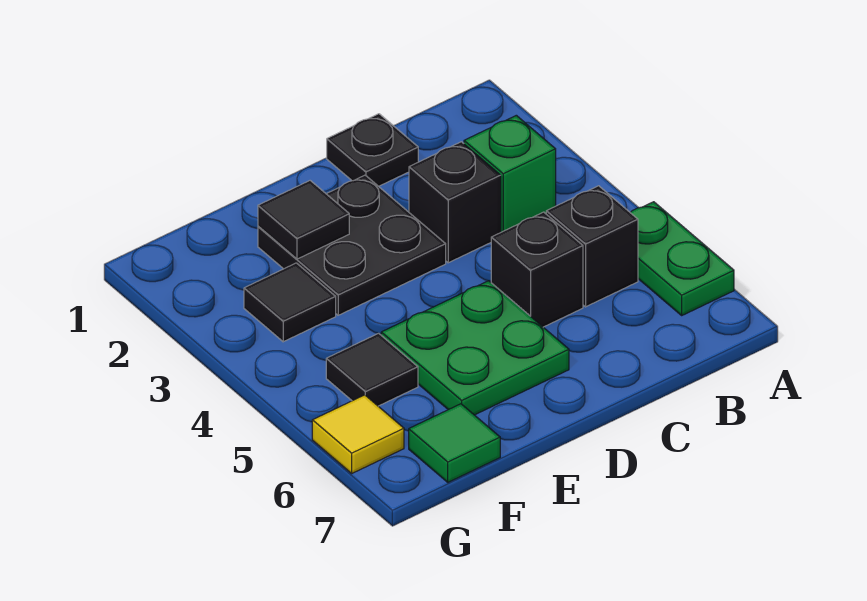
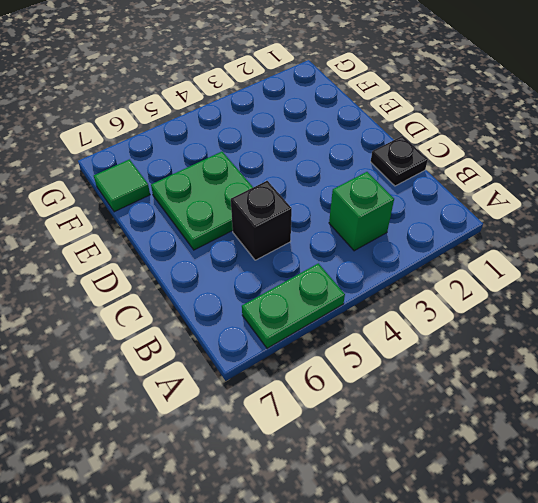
none -> black 1x1 brick [546,186,638,307]
none -> black 1x1 brick [409,142,501,263]
none -> black 2x2 plate [258,175,446,315]

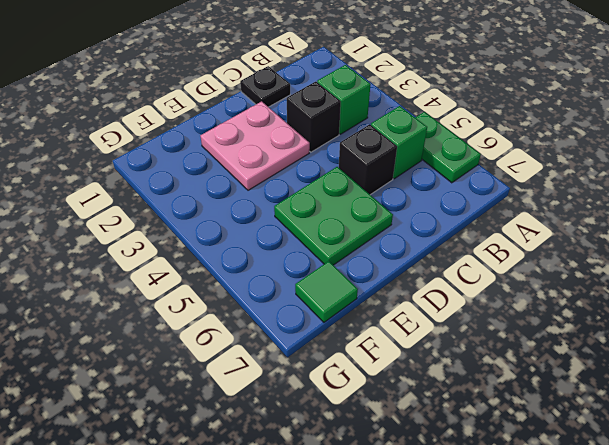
green 1x1 brick [371,106,427,179] -> black 1x1 brick [546,186,638,307]
pink 2x2 plate [201,101,310,190] -> black 2x2 plate [258,175,446,315]
none -> black 1x1 tile [244,263,336,342]
none -> black 1x1 tile [326,333,418,406]
none -> yellow 1x1 tile [312,395,404,473]

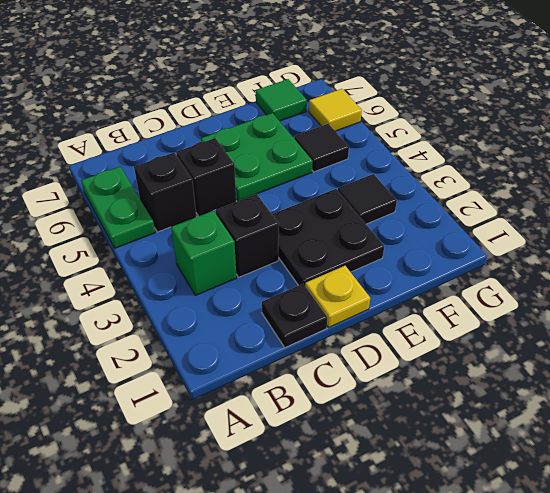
yellow 1x1 plate [305,266,370,327] -> none
none -> black 1x1 tile [258,181,349,259]

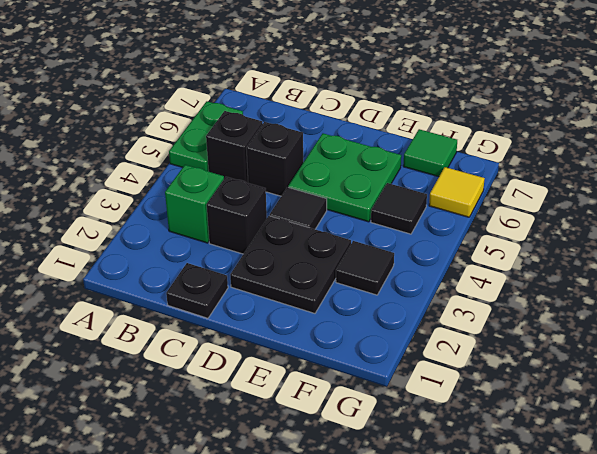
black 1x1 tile [270,187,327,229] -> black 1x1 tile moved to [258,181,349,259]

